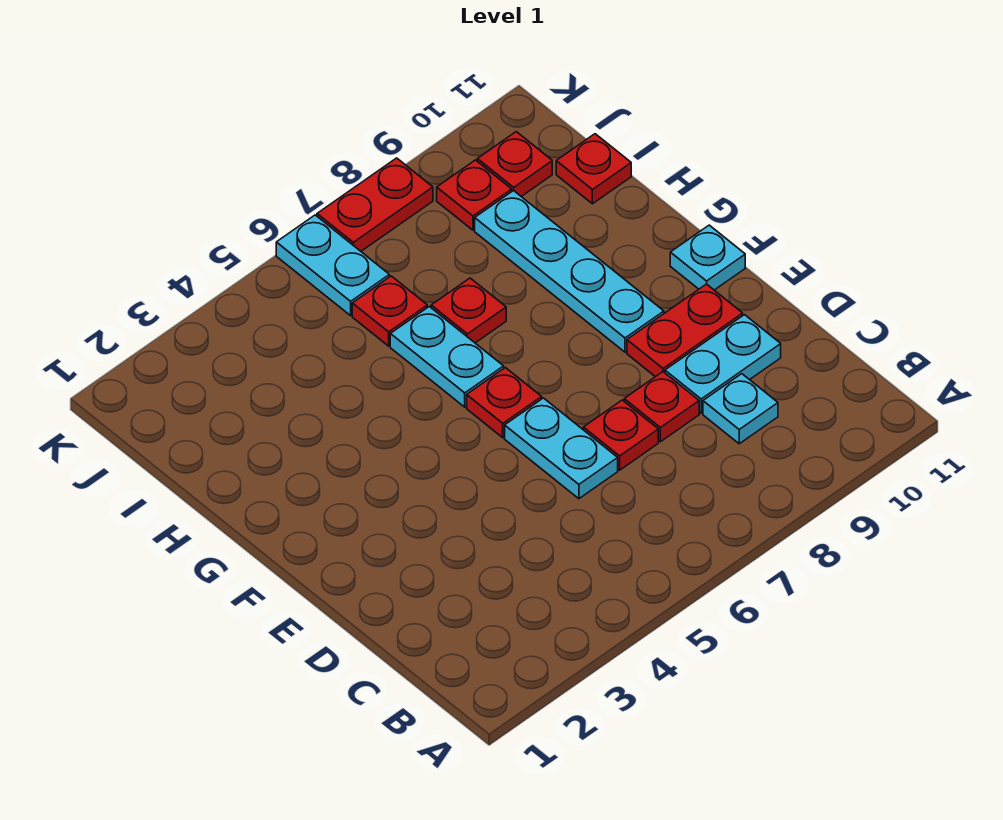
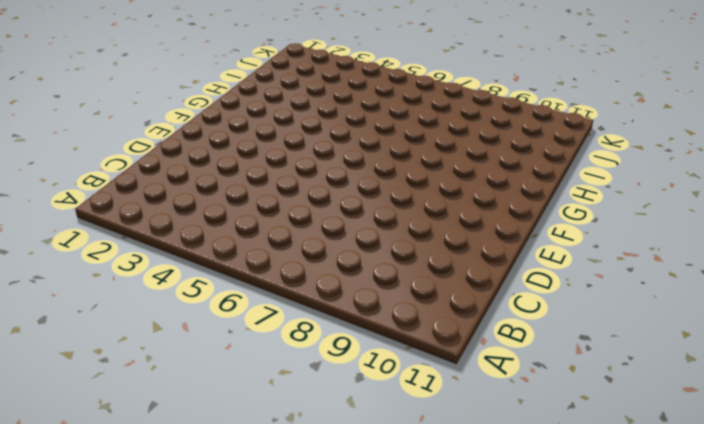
none -> cyan 1x1 plate [703,374,778,444]
none -> cyan 1x2 plate [505,398,618,499]
none -> red 1x1 plate [583,400,658,470]

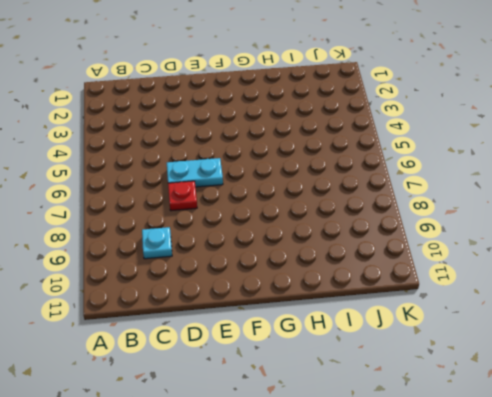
none -> red 1x1 plate [624,372,699,442]
none -> cyan 1x2 plate [665,315,781,413]
none -> red 1x2 plate [627,284,743,377]

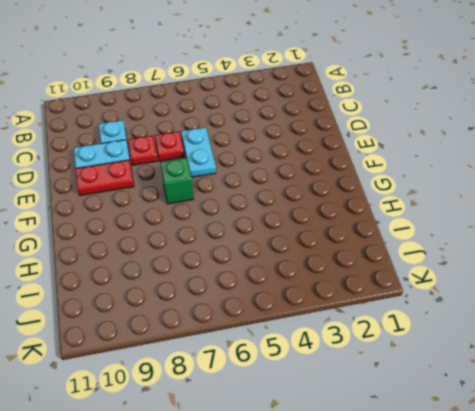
green 1x1 brick [160,158,194,204] -> none
none -> red 1x1 plate [467,368,542,438]
none -> cyan 1x4 plate [475,190,664,352]
none -> cyan 1x1 plate [670,225,745,290]

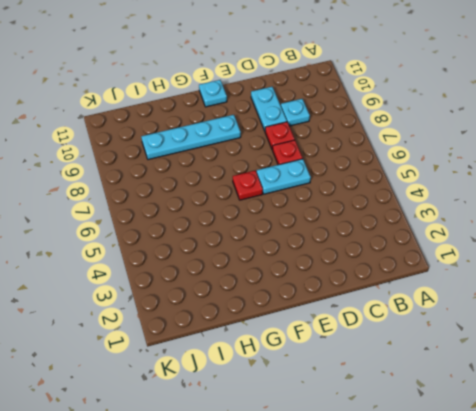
none -> red 1x2 plate [627,284,743,377]
none -> cyan 1x2 plate [390,307,504,407]
none -> red 1x1 plate [431,278,506,343]

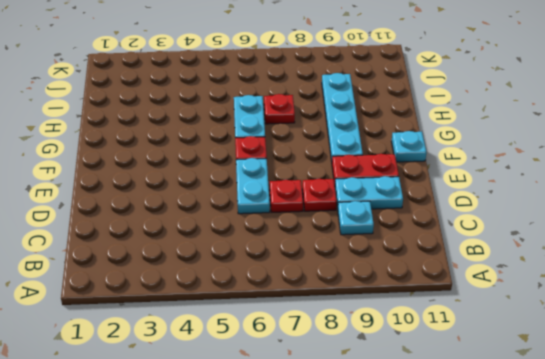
none -> red 1x1 plate [352,276,427,346]
none -> red 1x1 plate [556,134,631,204]
none -> cyan 1x2 plate [276,215,389,316]

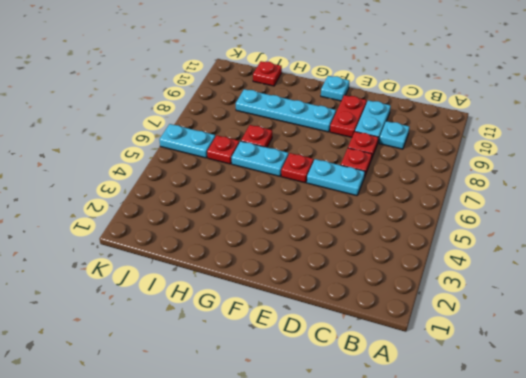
none -> red 1x1 plate [437,160,512,230]
none -> red 1x1 plate [477,132,552,197]
none -> red 1x2 plate [317,158,433,251]

